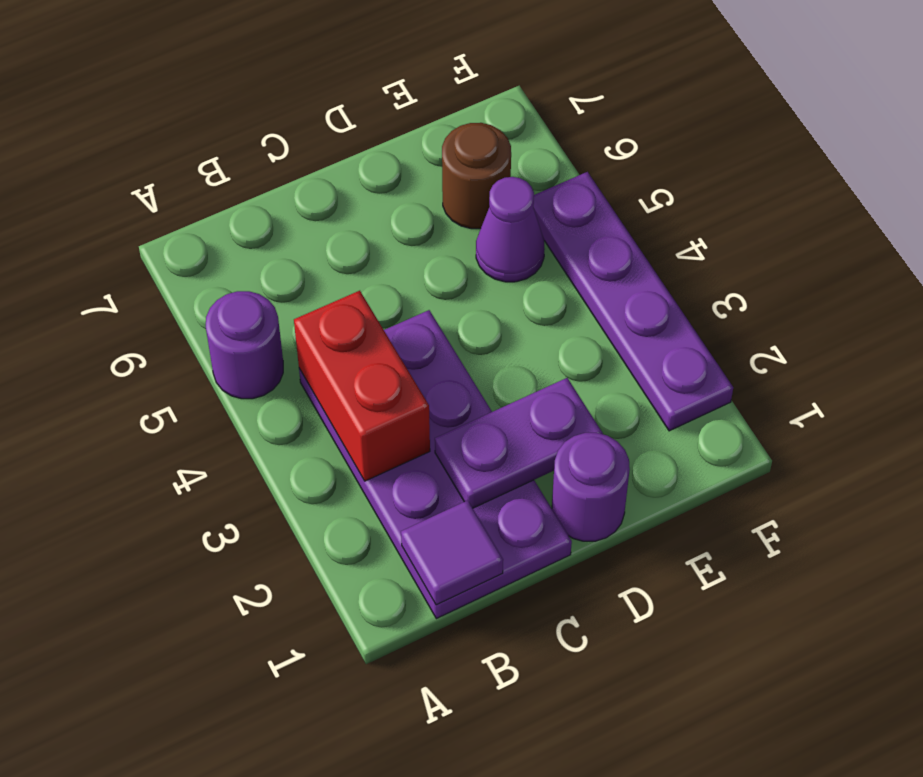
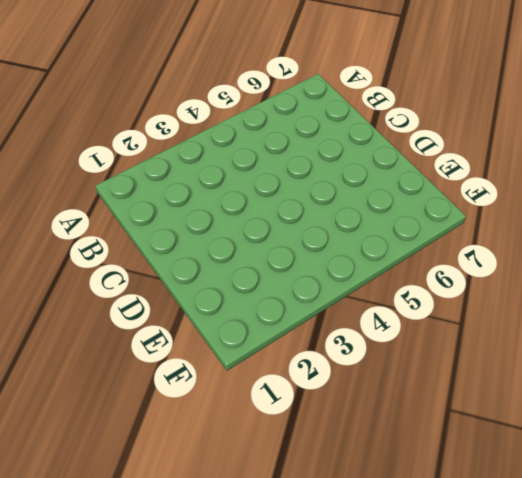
none -> purple 1x1 round brick [206,291,283,399]
none -> purple 2x4 plate [299,310,572,619]

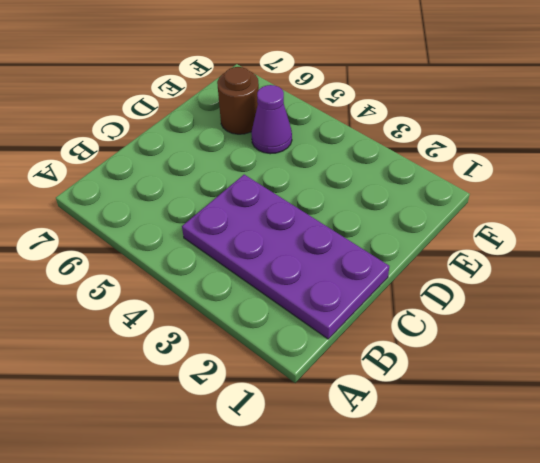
none -> purple 1x1 round brick [206,291,283,399]
none -> purple 1x1 round brick [552,433,630,541]

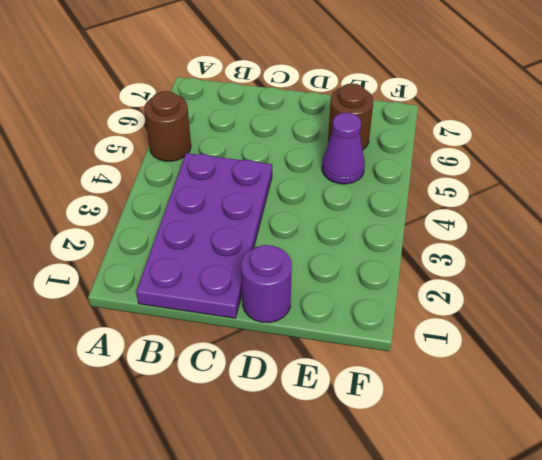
brown 1x1 round brick [144,91,191,161] -> purple 1x1 round brick [206,291,283,399]
none -> purple 1x4 plate [533,172,733,431]
none -> purple 1x1 tile [401,500,503,605]

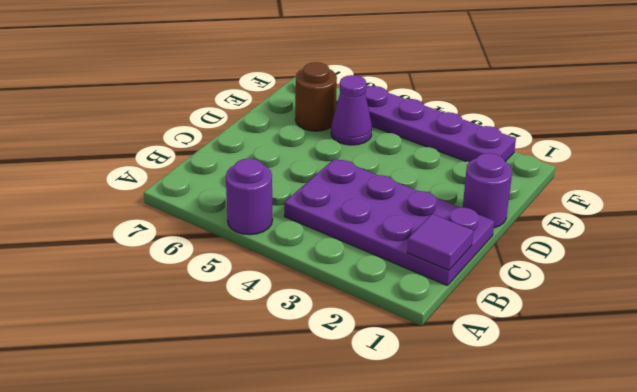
none -> red 1x2 brick [294,291,430,481]
none -> purple 1x2 plate [435,378,603,508]

